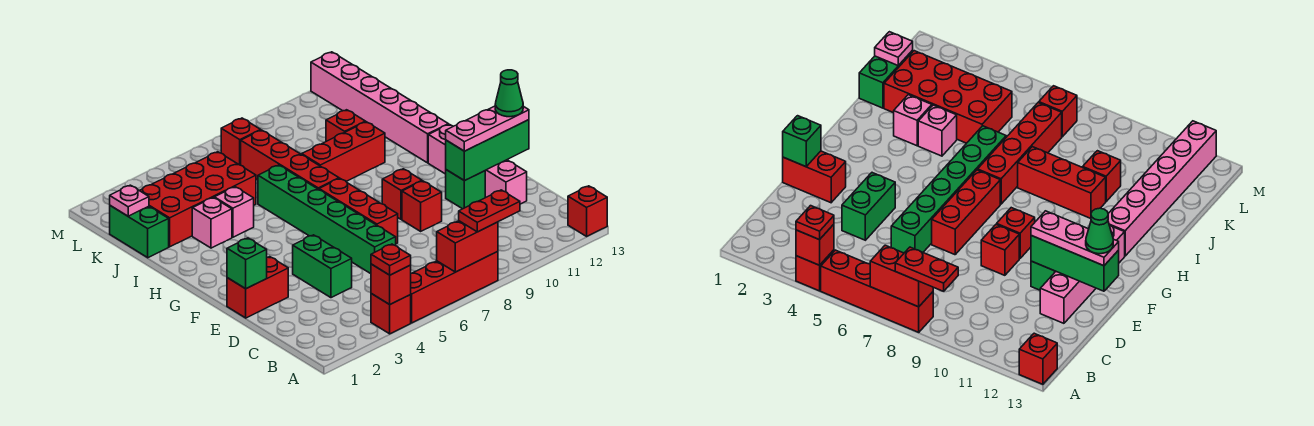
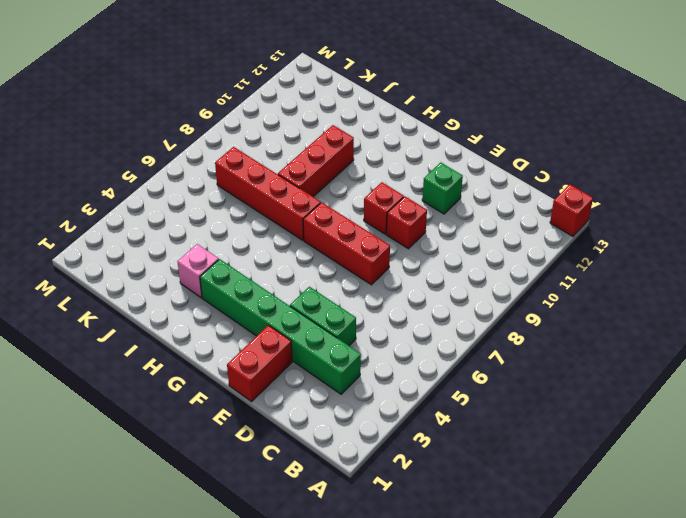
green 1x6 brick [200,259,361,394] -> green 1x6 brick moved to [258,165,396,274]
none -> red 1x1 brick [371,294,411,334]
none -> red 1x4 brick [410,251,498,323]
none -> pink 1x4 brick [428,124,527,204]

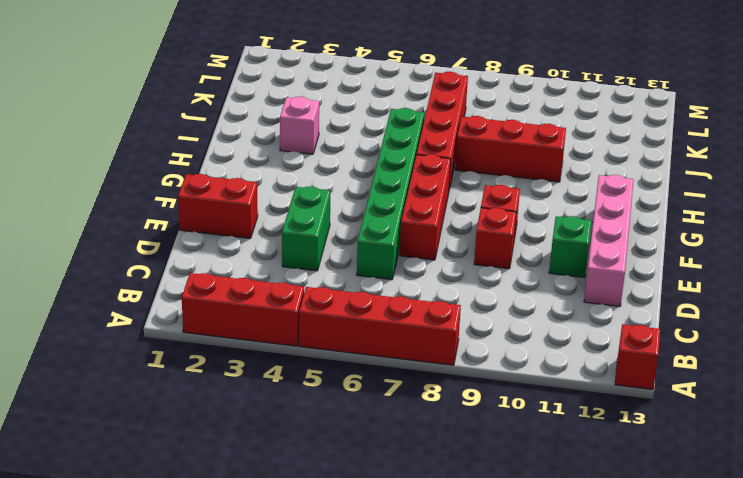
red 1x3 brick [182,273,304,346] -> red 1x1 brick [371,294,411,334]
none -> pink 1x6 brick [311,52,448,163]
none -> pink 1x1 brick [214,187,254,237]
none -> green 1x2 brick [110,206,169,258]

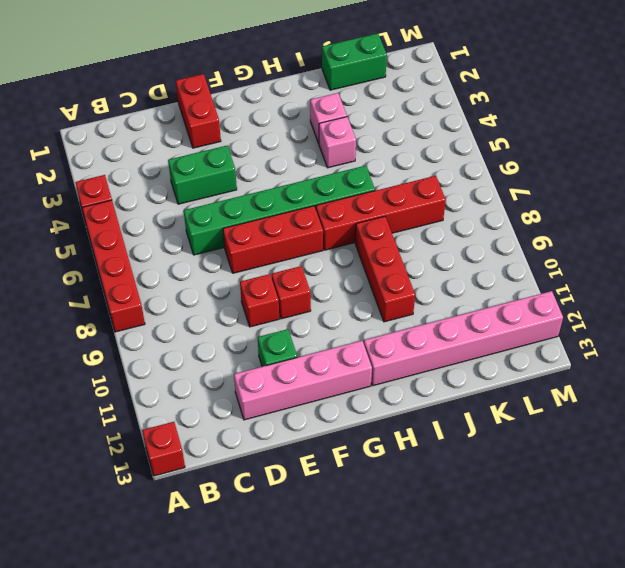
none -> red 2x4 brick [140,152,256,247]
none -> red 1x1 brick [326,110,365,141]
none -> red 1x1 brick [221,118,261,165]

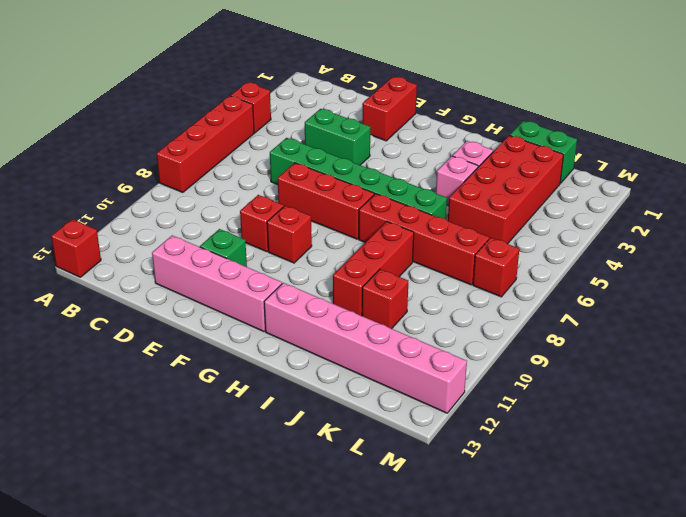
none -> red 1x1 brick [371,264,411,304]
none -> red 1x2 brick [437,221,498,272]
none -> green 1x1 brick [227,238,267,289]

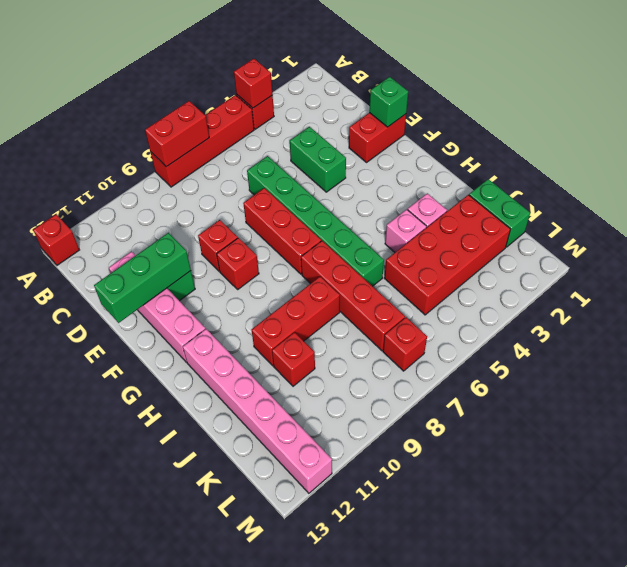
none -> pink 1x1 plate [110,185,149,216]
none -> red 1x1 plate [371,244,411,275]
none -> red 1x2 plate [459,190,520,232]

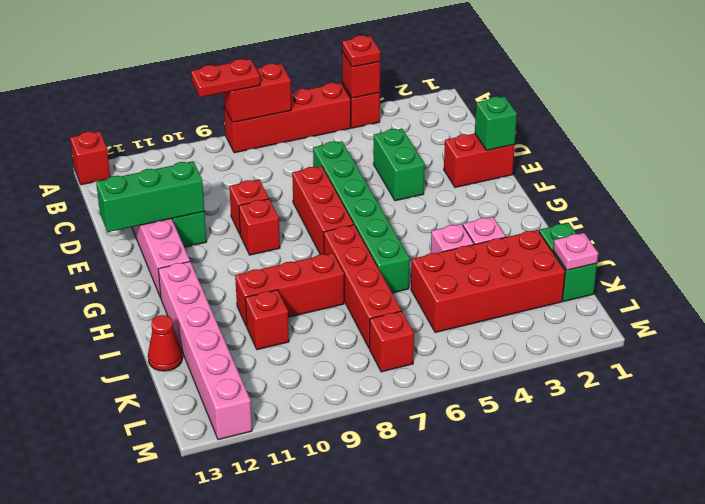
red 1x1 cone [148,315,182,371] -> none
none -> pink 1x3 plate [446,106,529,151]
none -> green 1x1 cone [495,70,523,117]

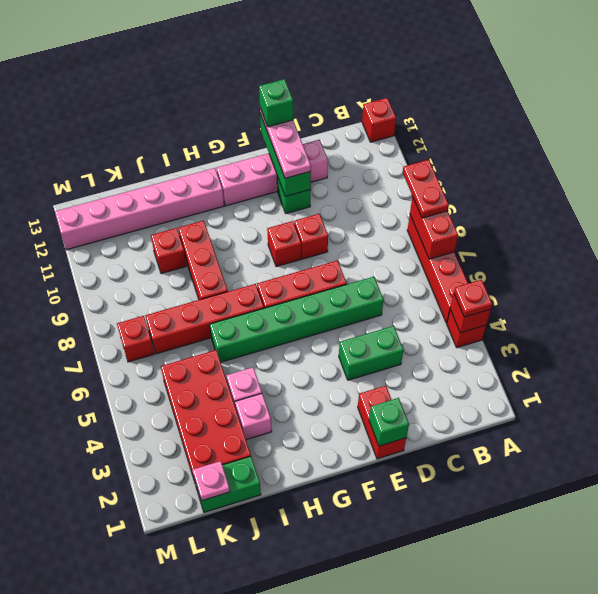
green 1x1 brick [259,79,293,127] -> green 1x1 cone [495,70,523,117]

